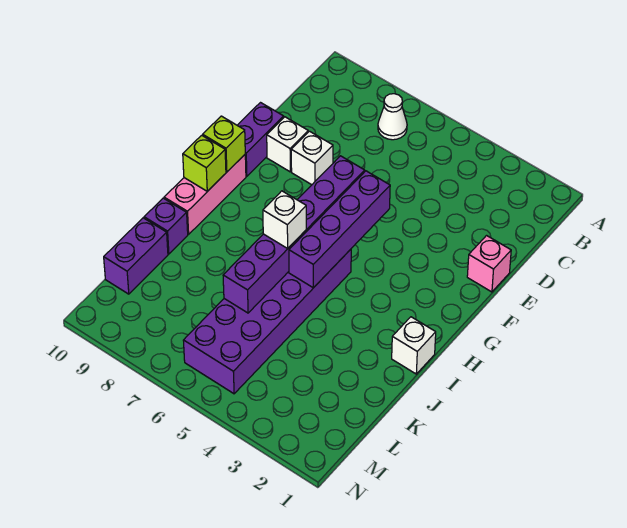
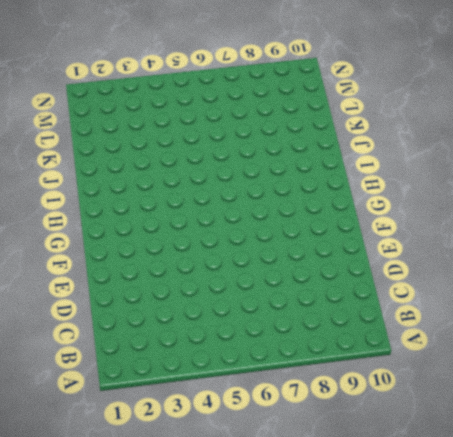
none -> white 1x1 cone [378,94,407,140]
none -> pink 1x1 brick [467,236,511,292]
none -> white 1x1 brick [291,131,333,185]

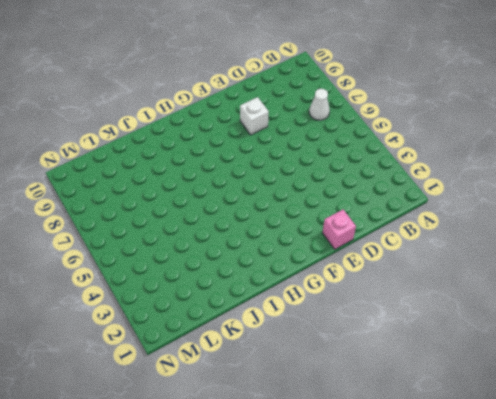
none -> white 1x1 brick [267,117,308,172]
none -> purple 1x2 brick [237,103,284,176]
none -> pink 1x3 brick [164,155,246,234]

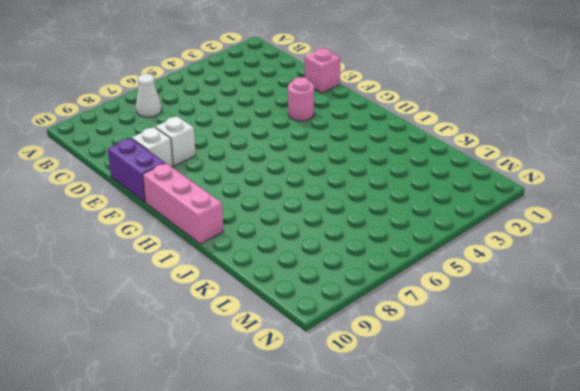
pink 1x1 round brick [288,77,314,121] -> none
none -> purple 2x6 brick [183,249,351,394]
none -> white 1x1 brick [392,317,436,374]
none -> purple 1x1 brick [144,198,188,254]

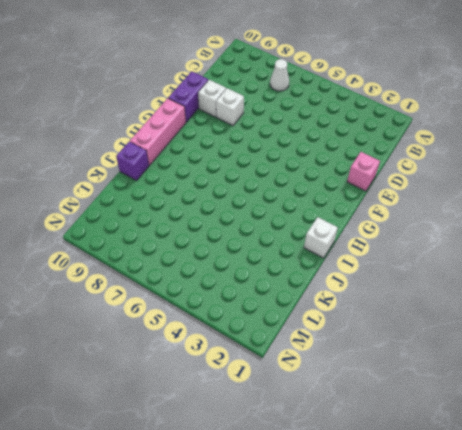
none -> purple 2x6 brick [183,249,351,394]
none -> purple 1x2 brick [104,218,168,294]
none -> purple 1x4 brick [289,171,390,288]

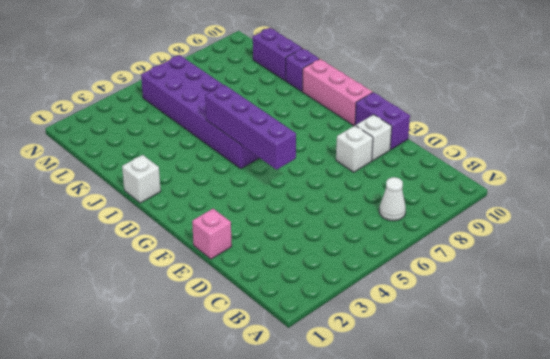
none -> purple 1x6 brick [223,156,365,313]
none -> lime 1x1 brick [203,116,245,172]
none -> lime 1x1 brick [183,135,226,191]

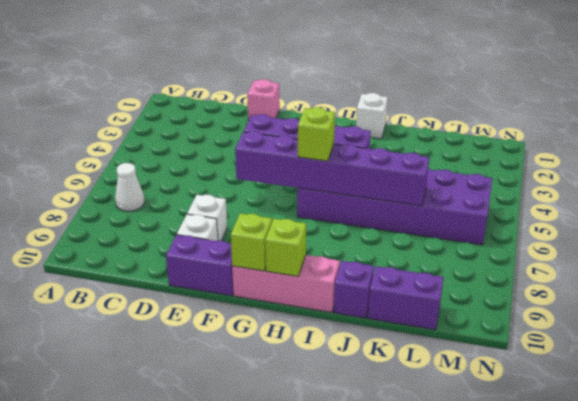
lime 1x1 brick [298,107,335,161] -> none
none -> white 1x1 brick [263,191,306,249]

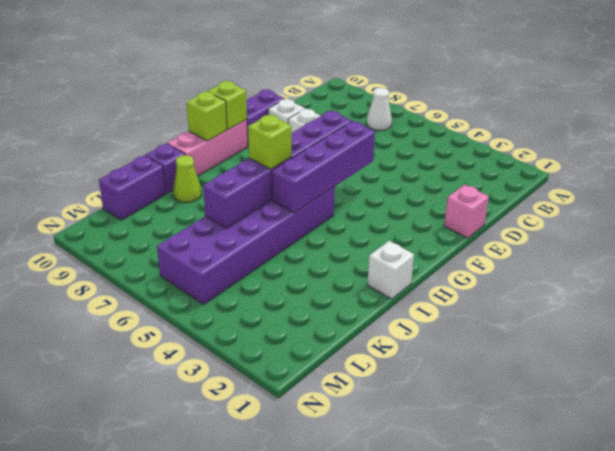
lime 1x1 brick [248,114,291,169] -> white 1x1 brick [263,191,306,249]
lime 1x1 cone [173,155,201,202] -> none

